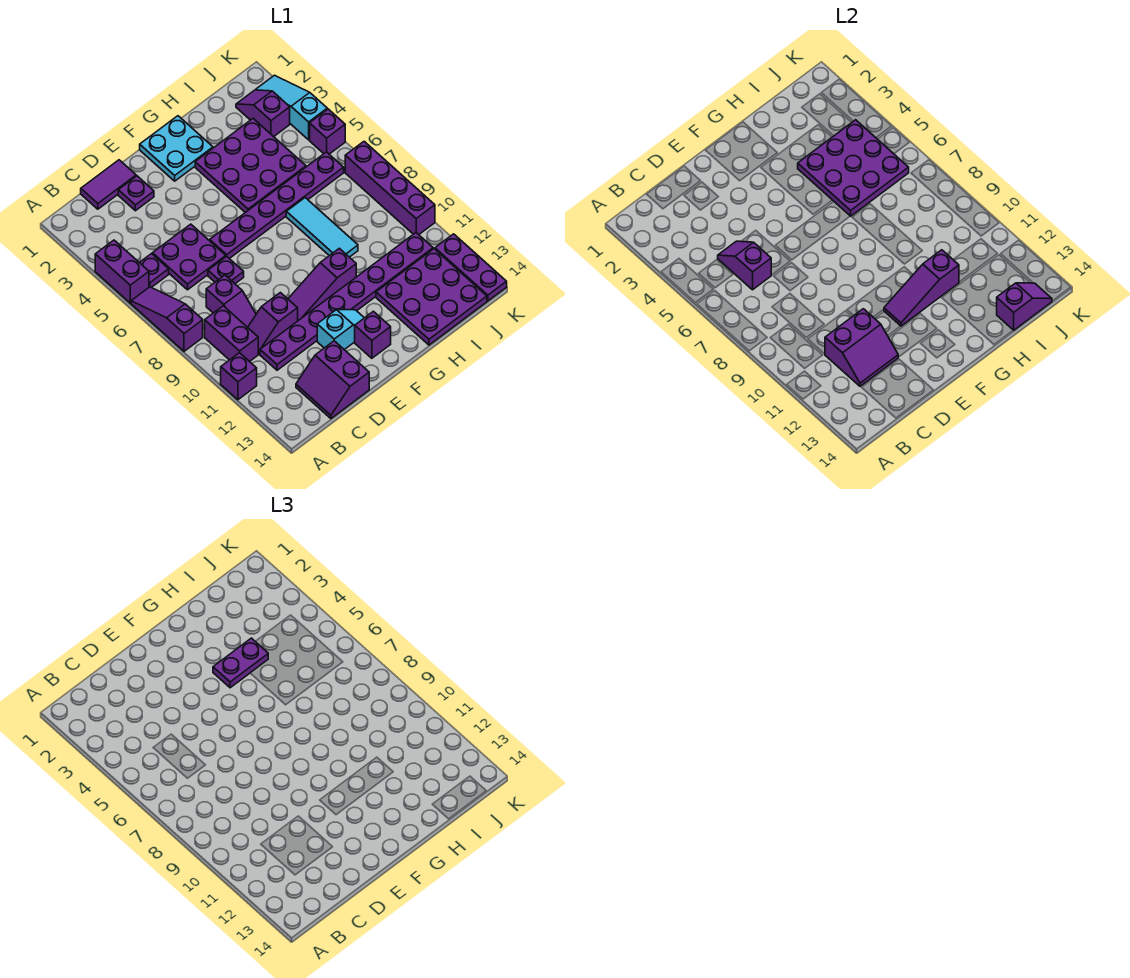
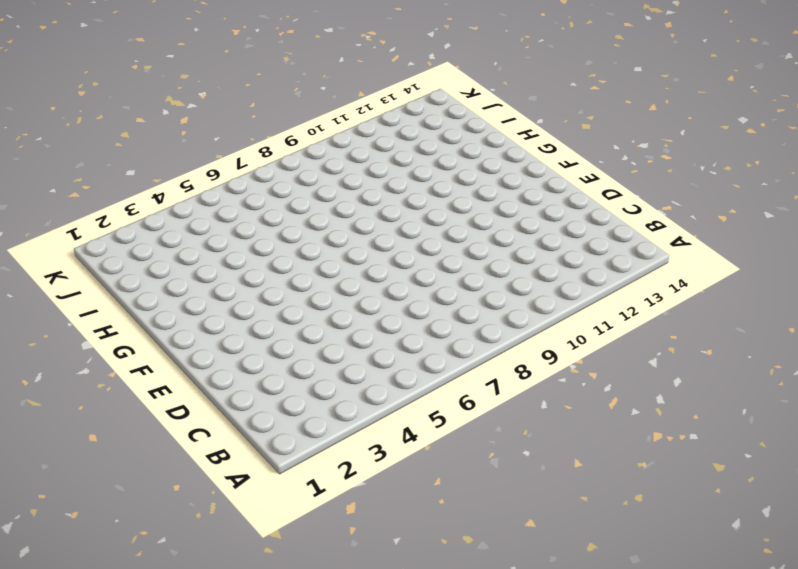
none -> purple 1x2 brick [95,240,149,303]
none -> purple 1x3 slope [131,287,203,351]
none -> purple 1x1 brick [221,353,257,400]
none -> purple 1x1 plate [139,254,169,287]

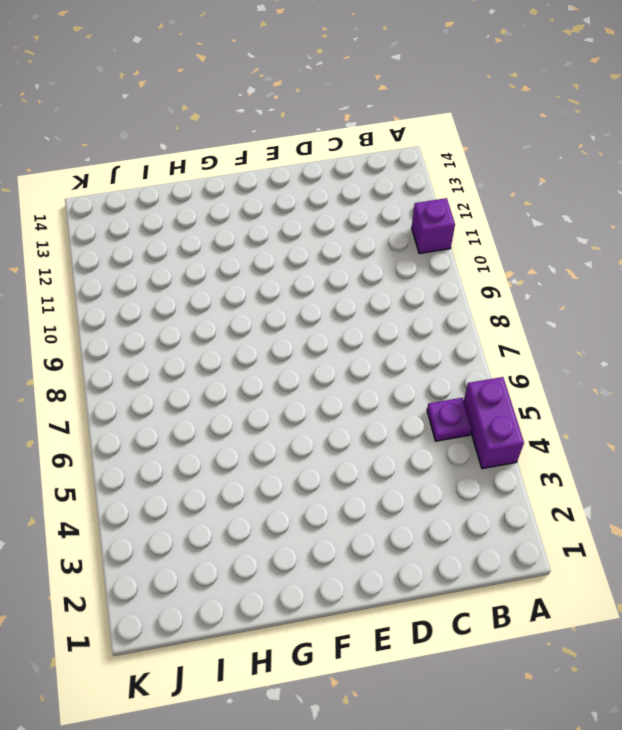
none -> purple 1x3 slope [131,287,203,351]
none -> purple 1x2 brick [205,306,258,362]
none -> purple 1x2 tile [81,160,136,209]
none -> purple 2x2 plate [153,224,226,290]

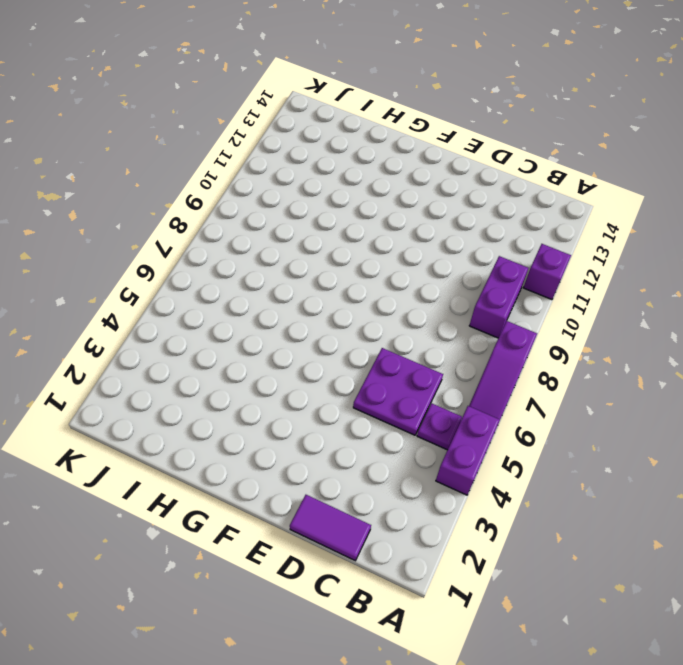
none -> purple 1x2 slope [206,275,256,327]
none -> purple 1x2 slope [248,293,298,354]
none -> purple 1x8 plate [260,233,433,370]
none -> purple 2x2 slope [296,341,369,418]

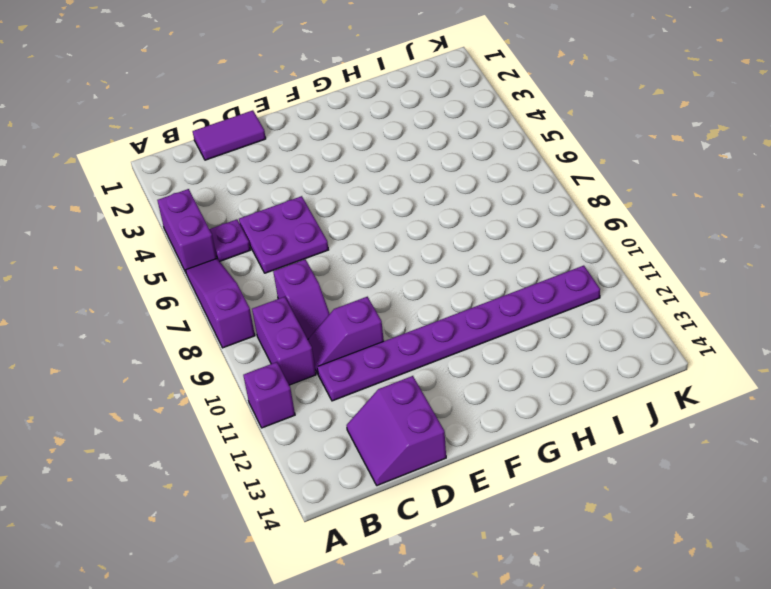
none -> purple 1x1 plate [118,176,154,211]
none -> purple 1x1 plate [208,256,244,284]
none -> purple 1x6 plate [210,152,344,259]
none -> purple 1x3 slope [288,248,356,321]

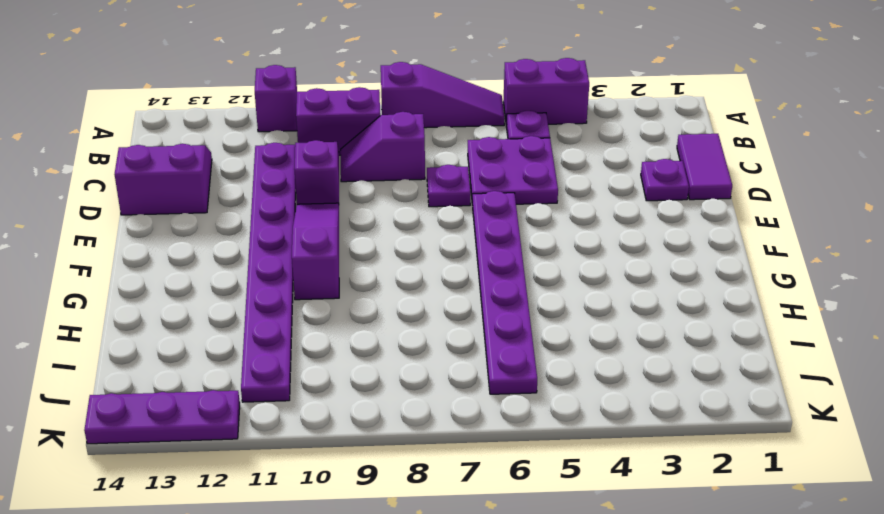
none -> cyan 1x2 slope [317,310,364,350]
none -> cyan 2x2 plate [140,116,213,181]
none -> purple 1x1 brick [355,311,391,358]
none -> purple 3x3 plate [195,119,306,213]

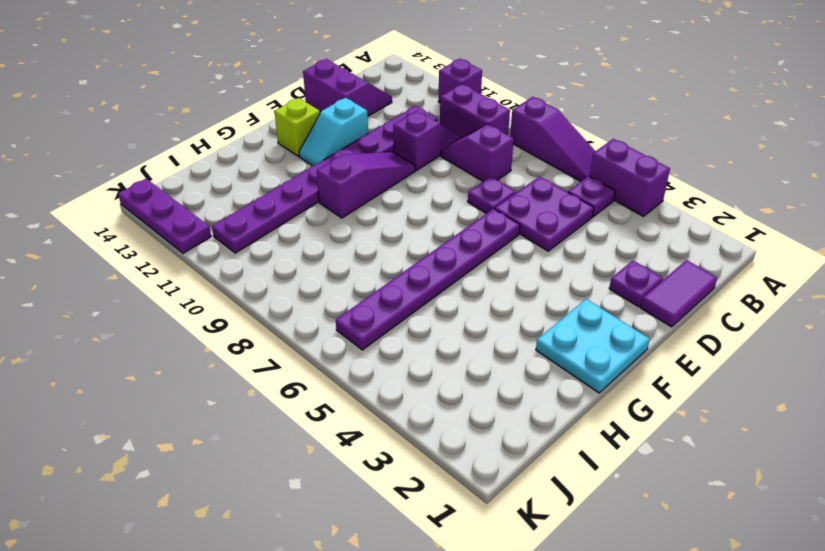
lime 1x1 brick [274,98,320,156] -> purple 1x1 brick [355,311,391,358]
none -> purple 3x3 plate [195,119,306,213]
none -> cyan 1x3 tile [286,198,358,257]
none -> purple 3x3 plate [376,249,487,345]
none -> purple 1x2 slope [236,90,290,137]

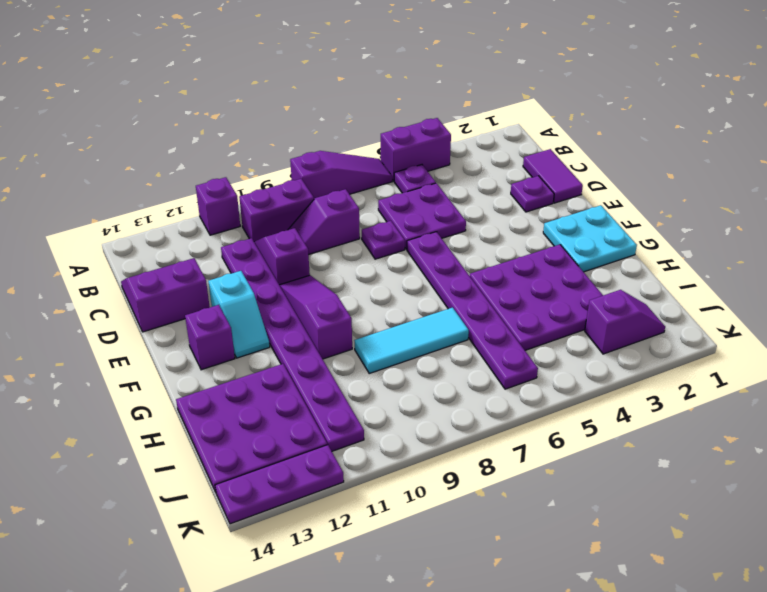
none -> cyan 1x3 slope [256,75,327,140]
none -> purple 1x1 brick [310,109,345,154]
none -> purple 1x4 brick [345,142,435,235]
none -> purple 1x2 slope [718,241,771,290]

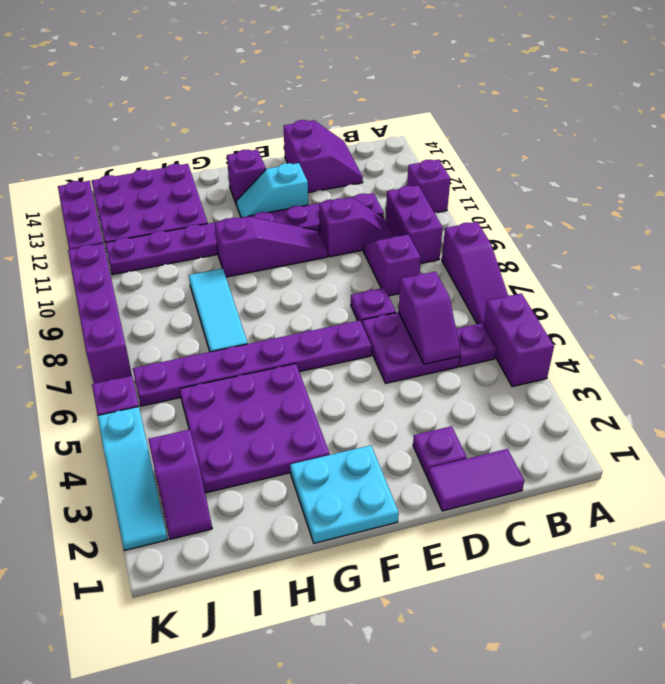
none -> purple 2x2 slope [825,309,898,386]
none -> purple 1x3 slope [884,250,959,326]
none -> purple 3x3 plate [798,120,909,216]
none -> purple 1x2 slope [997,283,1052,330]

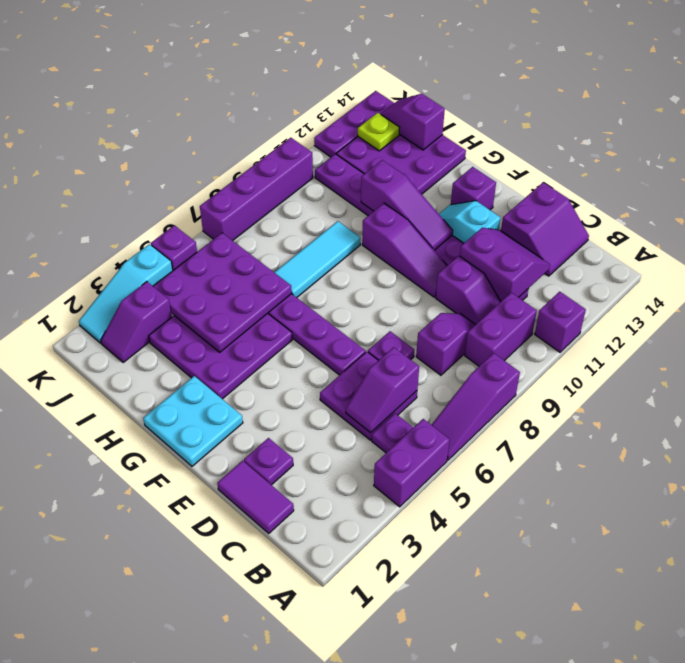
lime 1x1 plate [358,113,399,151] -> none
none -> purple 1x2 plate [213,638,268,688]

